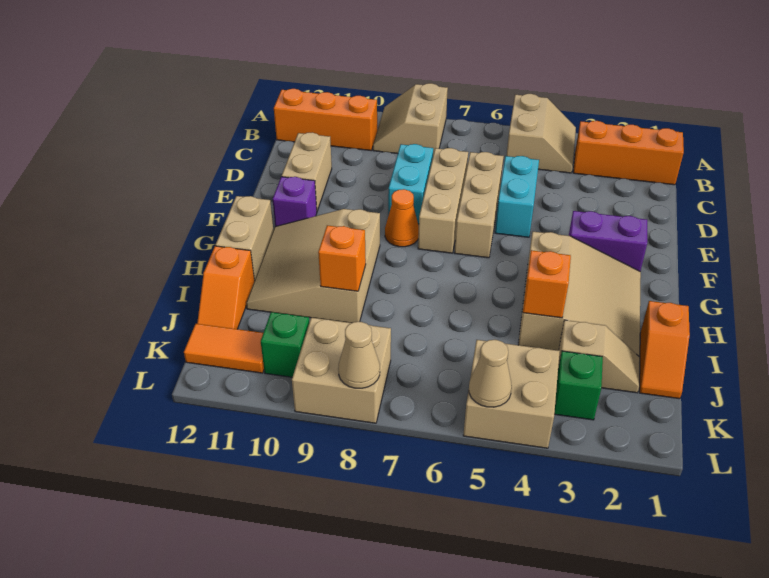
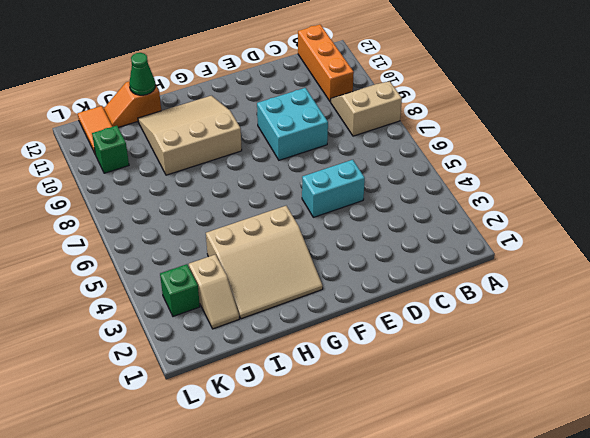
cyan 2x2 brick [257,88,328,160] -> cyan 1x2 brick [388,144,433,224]
green 1x1 cone [129,53,156,95] -> none
none -> tan 2x2 slope [507,94,576,173]
none -> orange 1x3 brick [573,121,684,185]
none -> tan 1x3 brick [454,152,504,258]

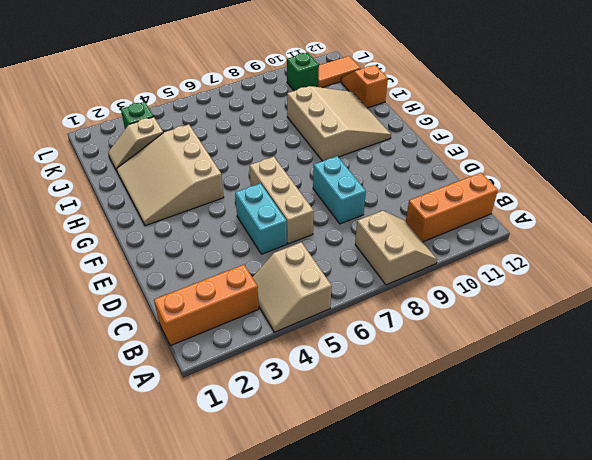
none -> tan 1x3 brick [418,148,468,253]
none -> tan 1x2 brick [282,132,332,211]
none -> purple 1x2 brick [569,211,647,271]

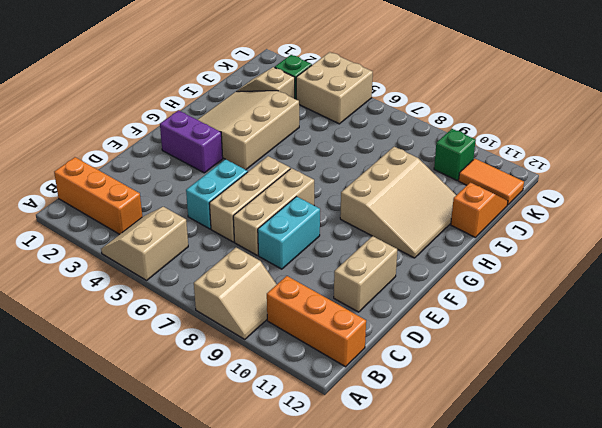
none -> orange 1x1 cone [385,189,419,247]
none -> purple 1x1 brick [273,177,317,226]
none -> tan 1x2 brick [215,196,273,280]

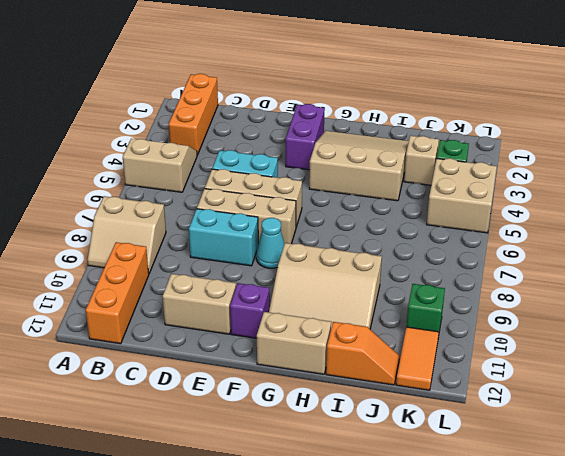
cyan 1x1 cone [256,218,284,268] -> orange 1x1 cone [385,189,419,247]
none -> orange 1x2 slope [640,301,690,399]
none -> tan 2x2 brick [292,318,391,423]
none -> orange 1x1 brick [523,250,571,318]

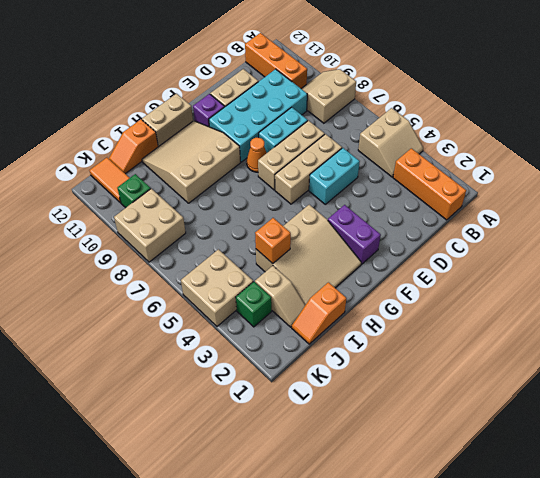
cyan 2x4 brick [209,69,307,162] -> none
none -> orange 1x1 brick [318,225,366,291]
none -> tan 1x1 cone [469,340,512,407]
none -> tan 1x1 cone [338,322,380,388]

